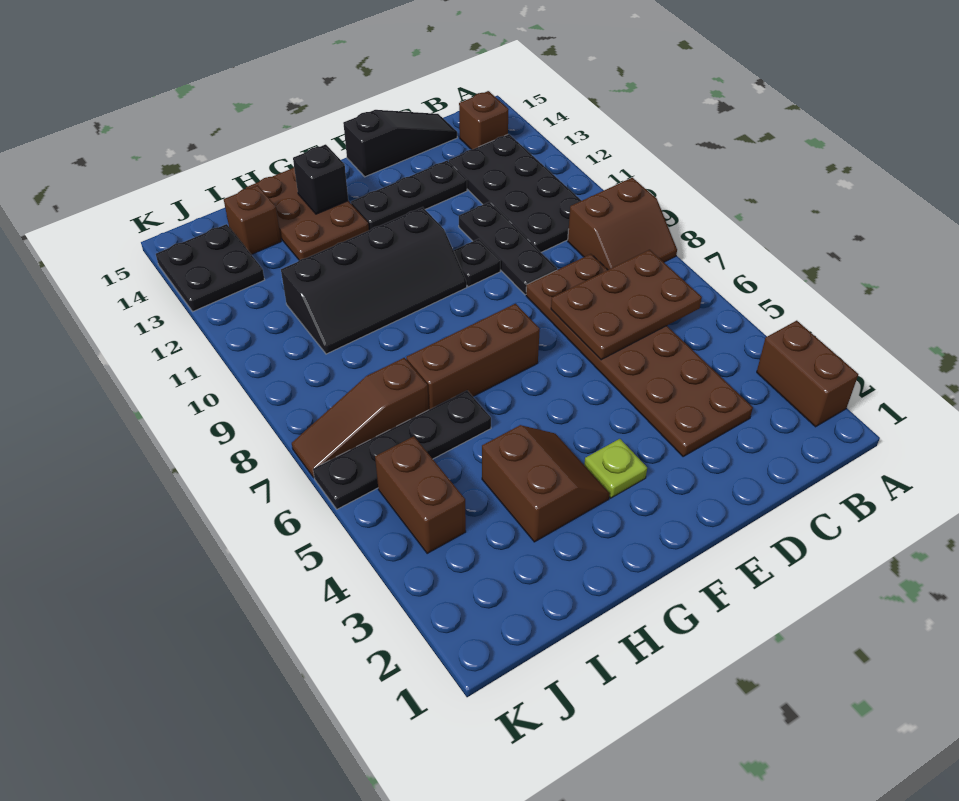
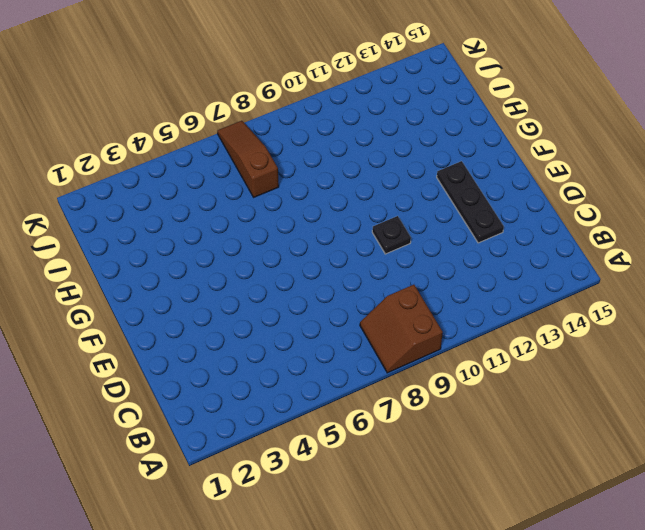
none -> brown 1x2 brick [757,321,858,427]
none -> black 2x4 plate [449,134,582,252]
none -> brown 1x1 brick [459,91,509,150]

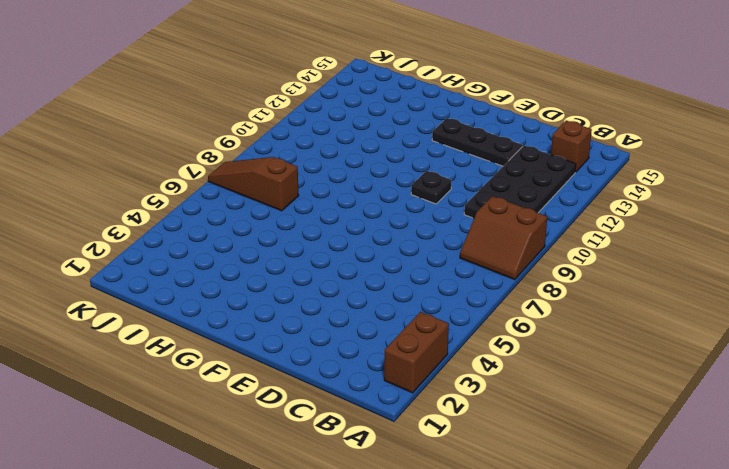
none -> brown 2x6 plate [526,254,753,457]
none -> black 1x3 slope [343,110,457,177]
none -> black 1x3 plate [459,202,557,295]

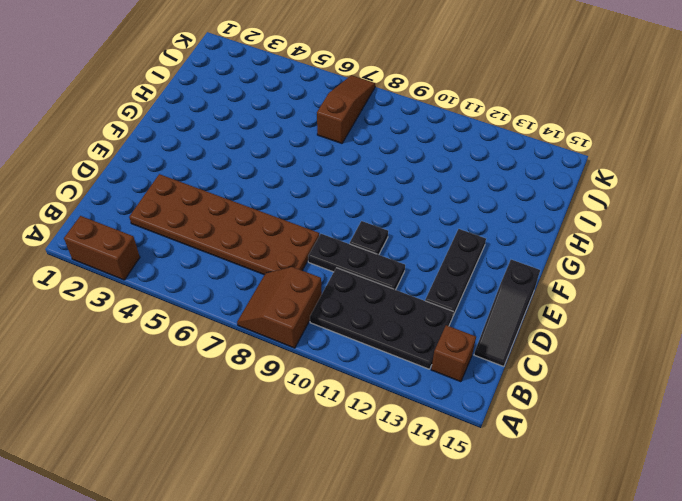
none -> lime 1x1 plate [584,439,647,498]
none -> brown 1x3 brick [406,304,540,410]
none -> black 2x4 slope [281,207,467,354]

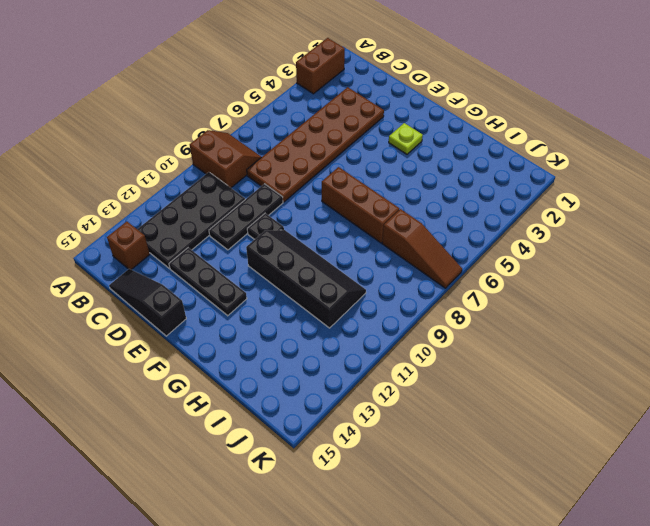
none -> brown 2x2 slope [482,425,610,542]
none -> brown 2x3 plate [246,168,369,260]
none -> black 1x4 plate [313,391,491,509]

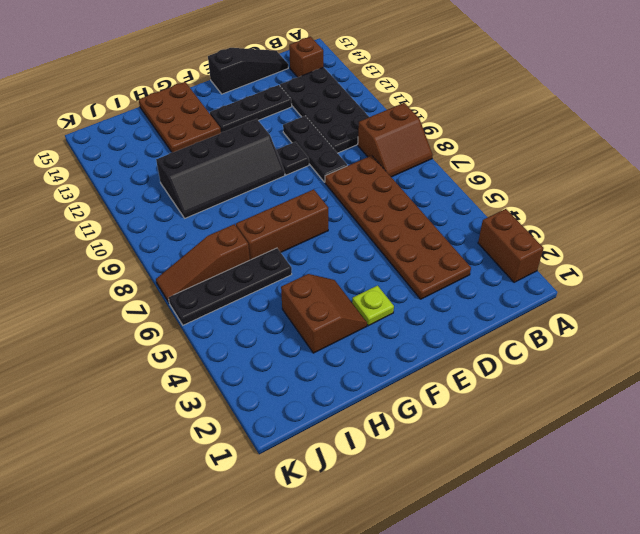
none -> brown 1x1 brick [224,185,281,255]
none -> brown 1x2 brick [375,436,466,554]
none -> black 2x2 plate [156,224,265,311]

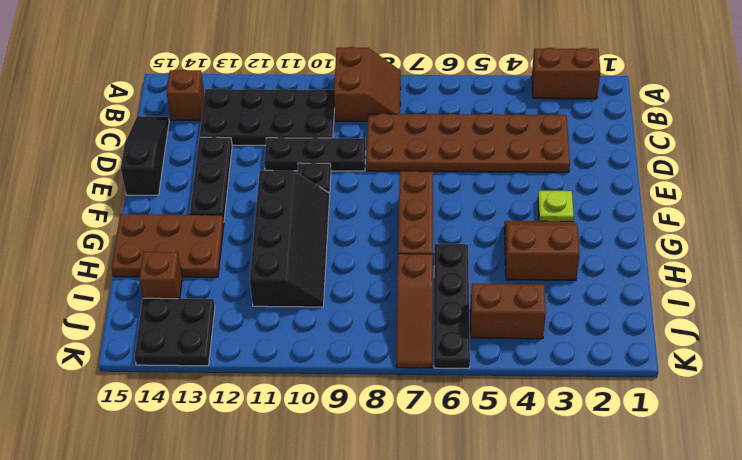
none -> brown 2x3 plate [551,250,702,360]
none -> black 1x1 brick [293,144,348,214]

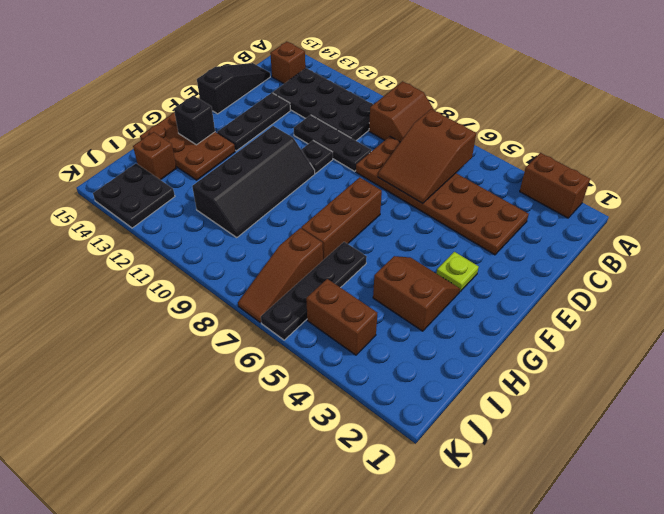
brown 2x3 slope [378,109,476,203] -> brown 2x3 plate [551,250,702,360]

